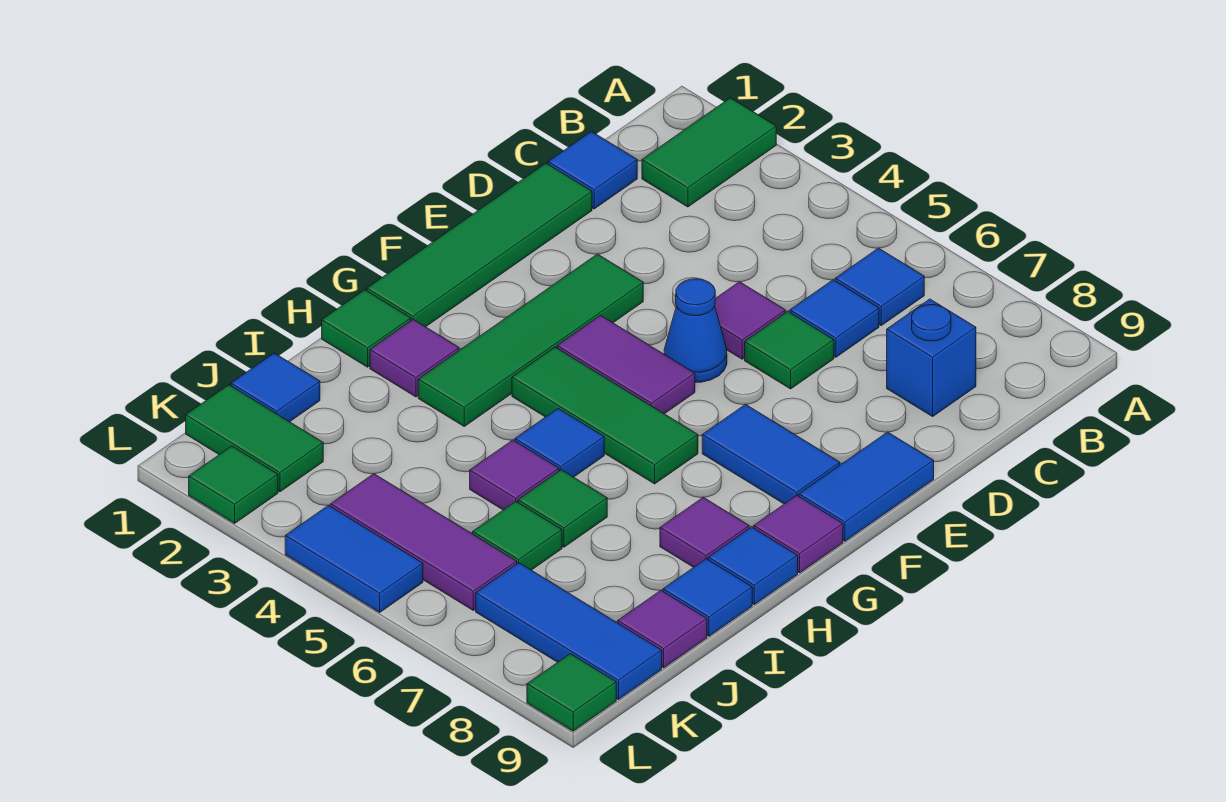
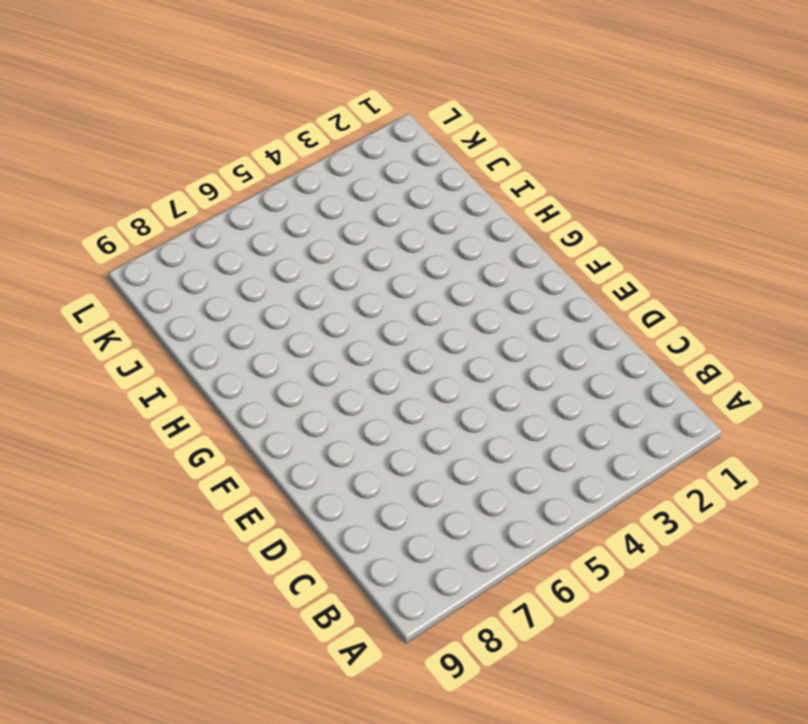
none -> green 1x2 tile [642,98,776,207]
none -> blue 1x1 tile [835,248,924,326]
none -> blue 1x1 tile [548,131,637,209]
none -> blue 1x1 tile [790,280,879,357]

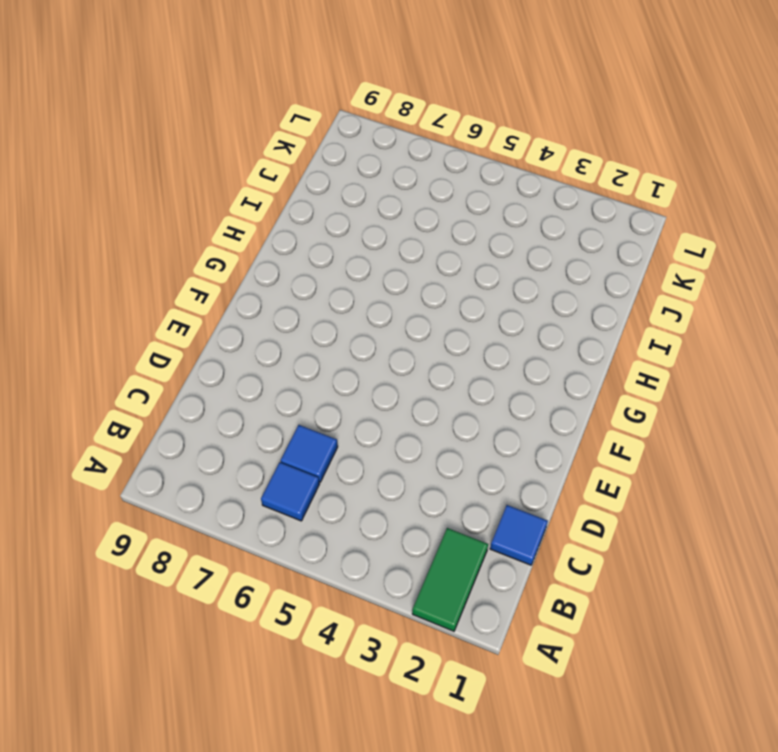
none -> blue 1x1 brick [887,299,976,416]
none -> green 1x4 tile [367,163,592,327]
none -> purple 1x1 tile [715,282,785,359]
none -> green 1x1 tile [745,311,834,389]

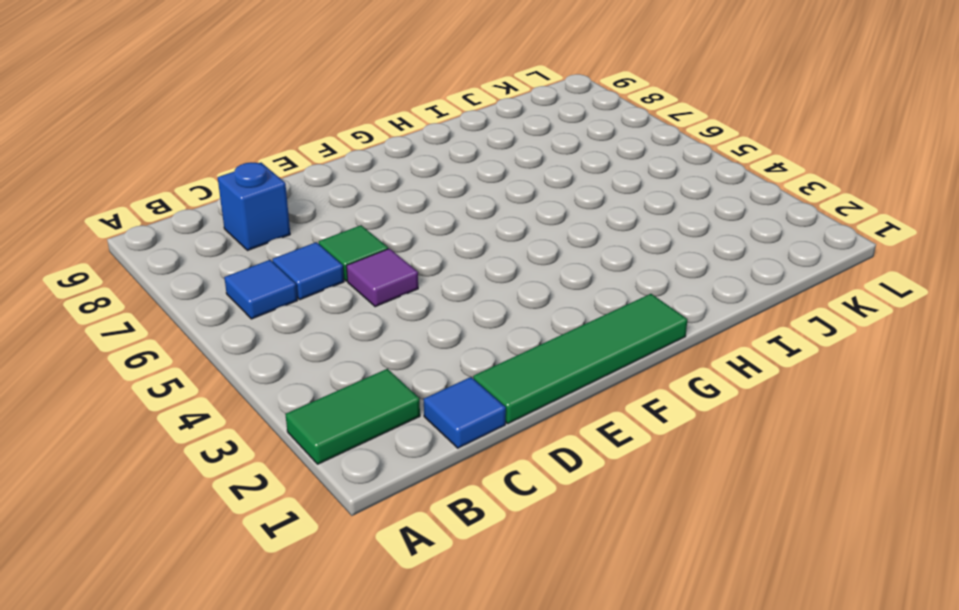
none -> green 1x4 tile [418,254,643,426]
none -> blue 1x1 cone [664,279,727,382]
none -> blue 1x2 tile [799,432,934,541]
none -> purple 1x2 tile [557,316,695,414]

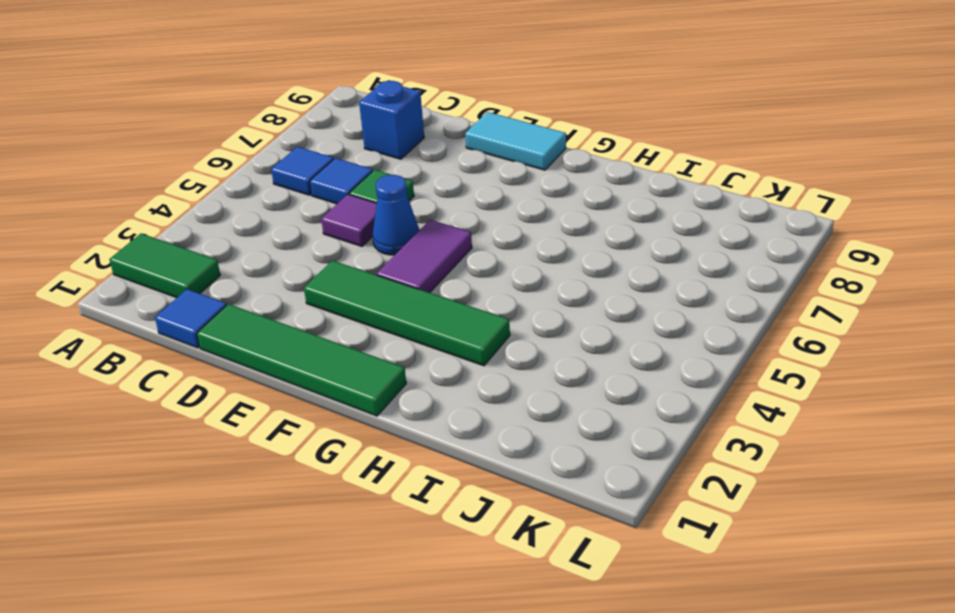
cyan 1x2 tile [465,112,566,170] -> blue 1x2 tile [799,432,934,541]
none -> blue 1x2 tile [702,404,840,504]
none -> green 1x3 tile [512,347,698,484]
none -> purple 1x1 tile [754,496,843,573]
none -> green 1x1 tile [322,290,411,367]

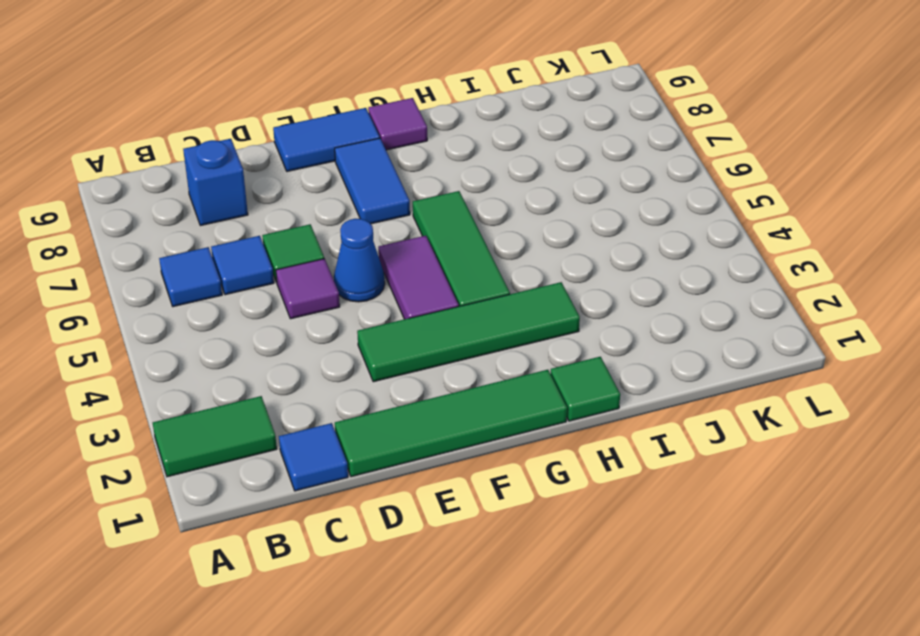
none -> purple 1x1 tile [370,320,459,397]
none -> blue 1x1 tile [515,408,604,477]
none -> purple 1x1 tile [660,497,749,567]
none -> blue 1x1 tile [708,527,798,605]

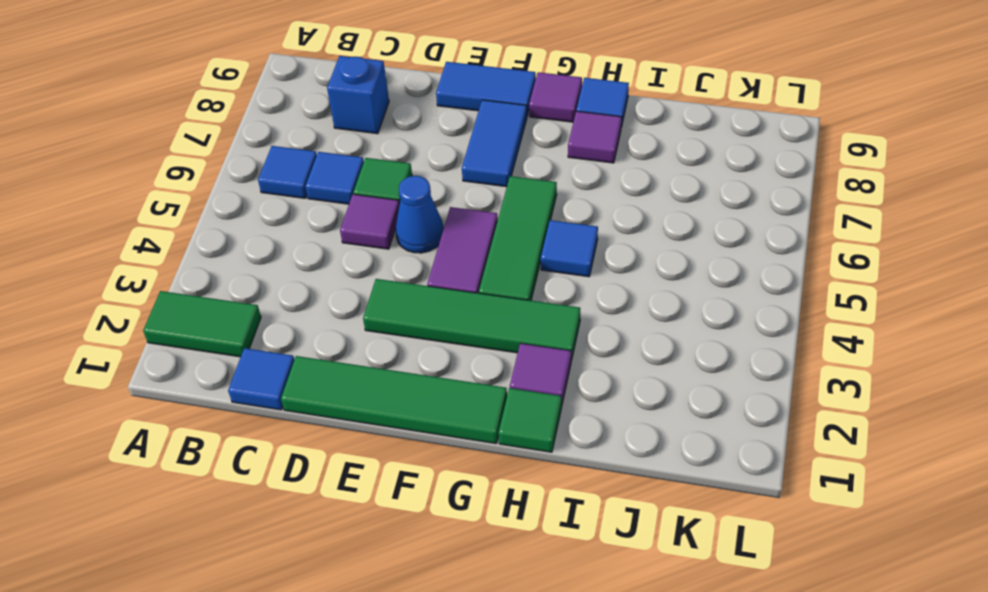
none -> purple 1x1 tile [470,440,559,510]
none -> green 1x1 tile [518,470,607,547]
none -> blue 1x1 tile [663,559,752,636]
none -> blue 1x1 tile [231,353,320,422]

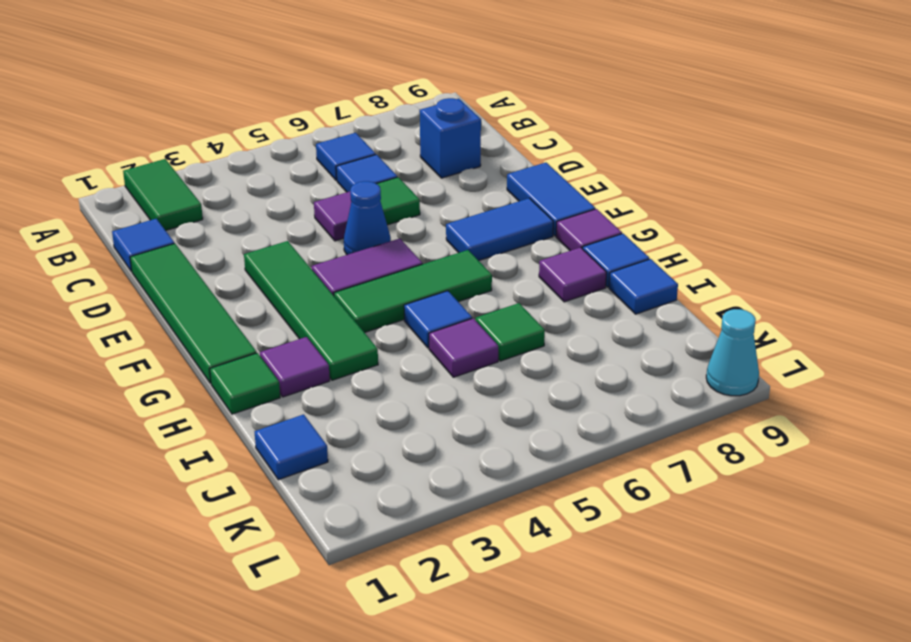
cyan 1x1 cone [706,309,759,396] -> green 1x1 tile [527,654,616,731]
none -> green 1x1 tile [473,502,562,570]
none -> purple 1x1 tile [618,590,707,668]
none -> green 1x2 tile [186,385,323,492]
none -> purple 1x3 tile [331,474,517,610]

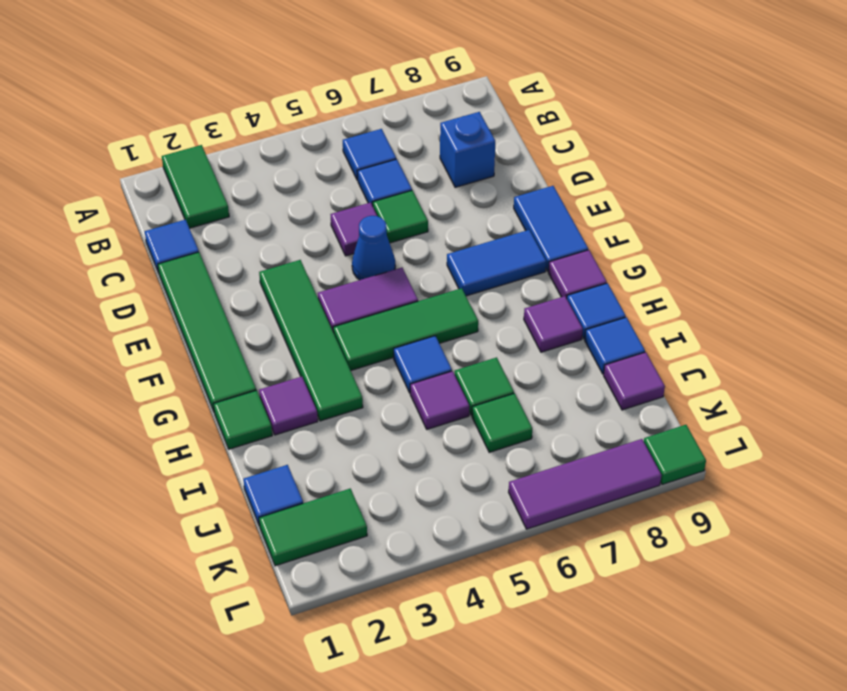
purple 1x3 tile [509,439,661,529] -> purple 1x3 tile moved to [331,474,517,610]
none -> blue 1x3 tile [476,563,662,700]
none -> green 1x1 tile [189,446,278,523]
none -> blue 1x2 tile [285,505,423,612]

